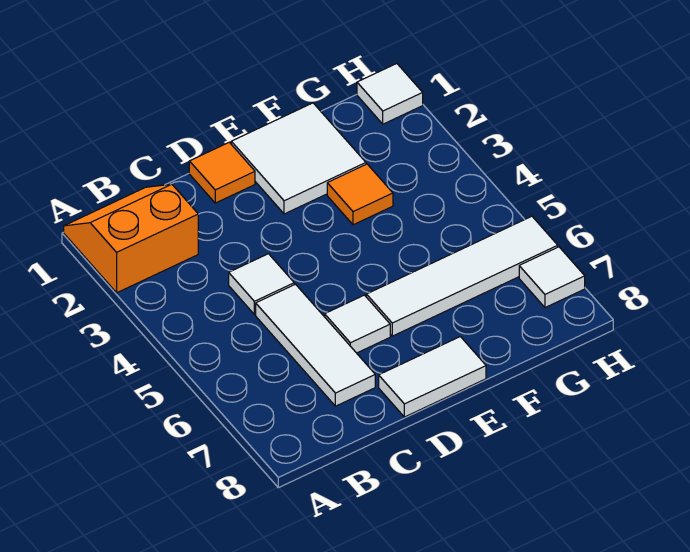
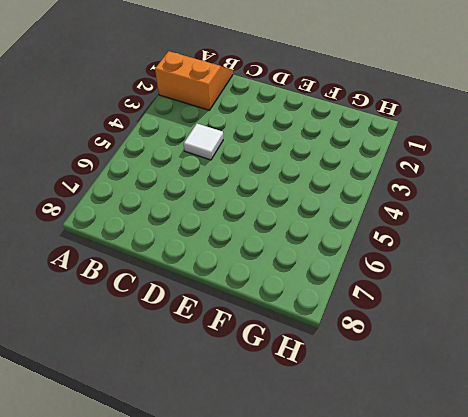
none -> white 1x3 tile [256,284,375,406]
none -> orange 1x1 tile [189,142,255,203]

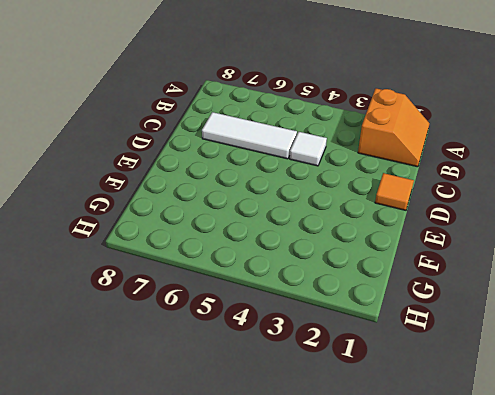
none -> white 1x1 tile [325,295,390,353]
none -> white 1x2 tile [379,337,486,417]

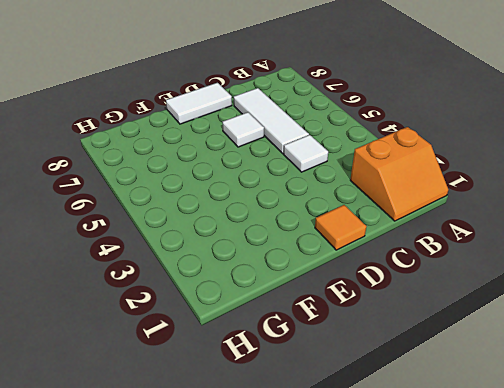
none -> white 2x2 tile [231,103,366,214]
none -> white 1x4 tile [366,216,558,336]

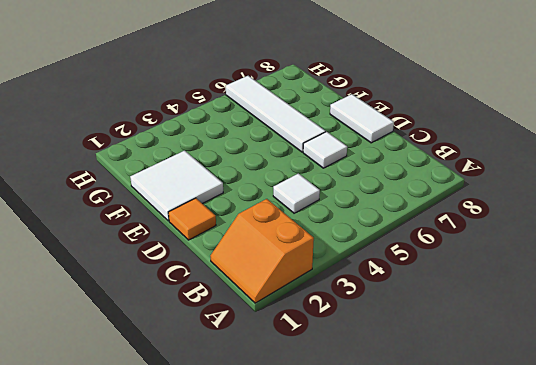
none -> white 1x3 tile [256,284,375,406]
none -> orange 1x1 tile [327,164,393,225]

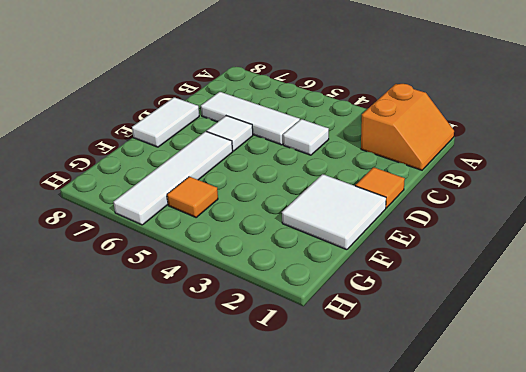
orange 1x1 tile [167,177,218,217] -> orange 1x1 tile moved to [327,164,393,225]
none -> white 1x1 tile [357,64,423,124]
none -> white 1x1 tile [519,247,585,308]

